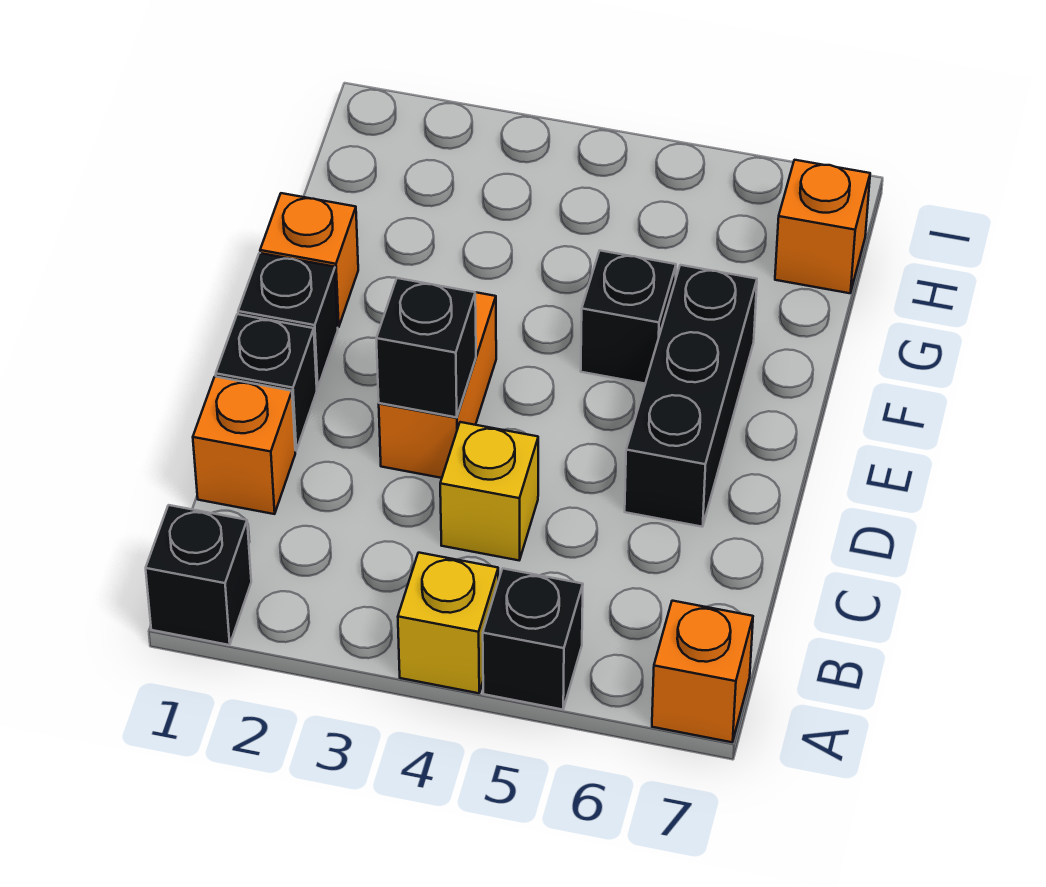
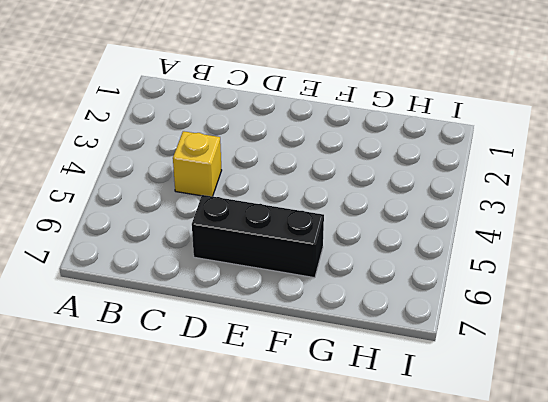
none -> black 1x1 brick [146,505,251,645]
none -> yellow 1x1 brick [398,553,498,693]
none -> black 1x1 brick [483,569,583,710]

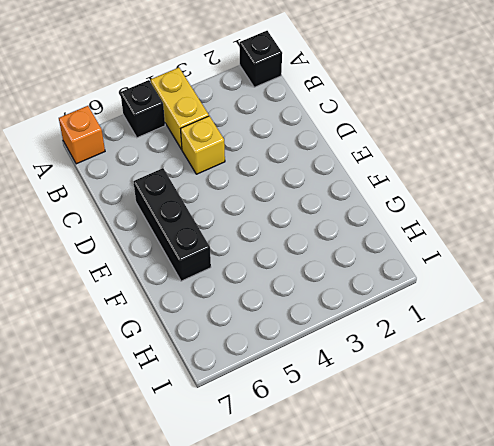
yellow 1x2 brick [151,68,209,149] -> yellow 1x1 brick [398,553,498,693]
none -> orange 1x1 brick [193,377,295,514]
none -> black 1x1 brick [216,314,317,451]
none -> orange 1x2 brick [379,292,496,478]

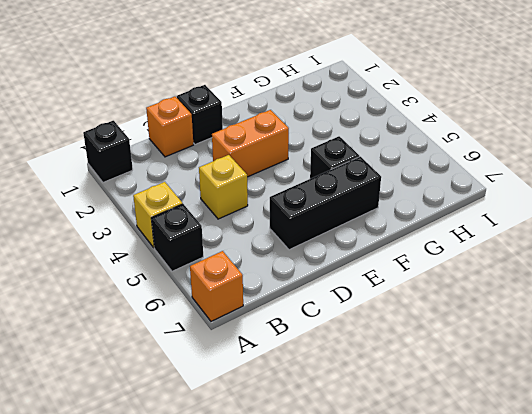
none -> black 1x1 brick [238,253,338,388]
none -> orange 1x1 brick [260,193,358,327]
none -> orange 1x1 brick [775,160,870,293]

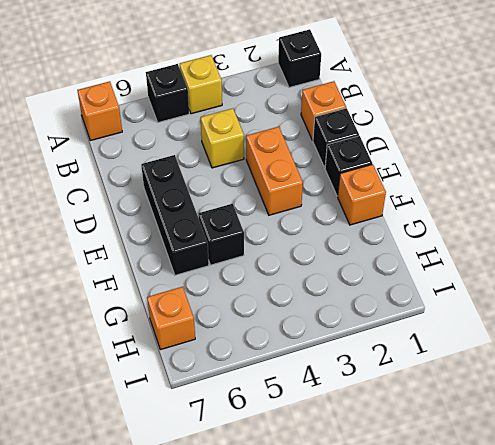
none -> black 1x1 brick [376,278,476,417]

